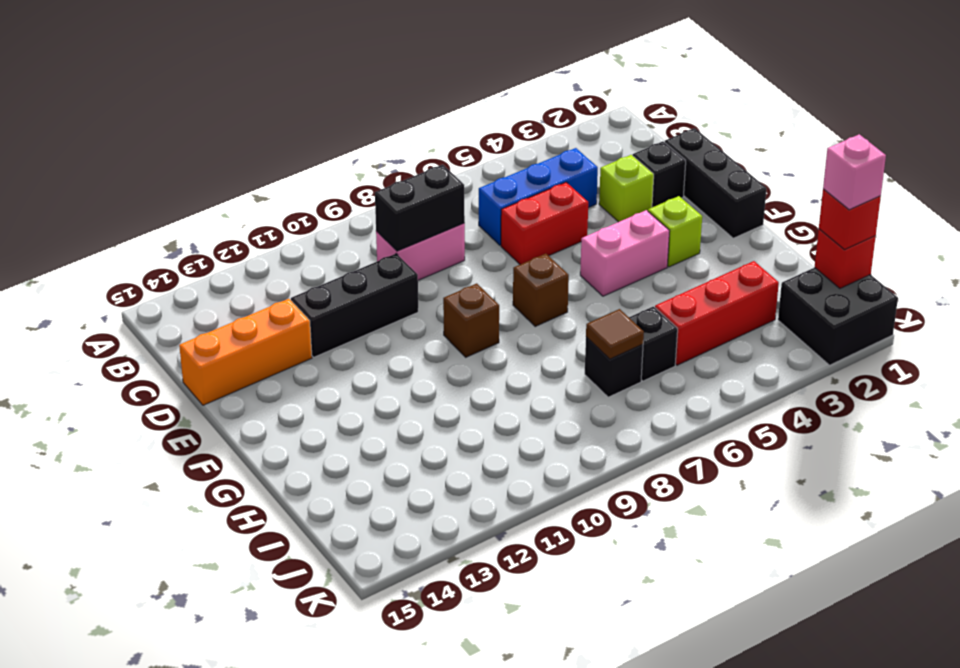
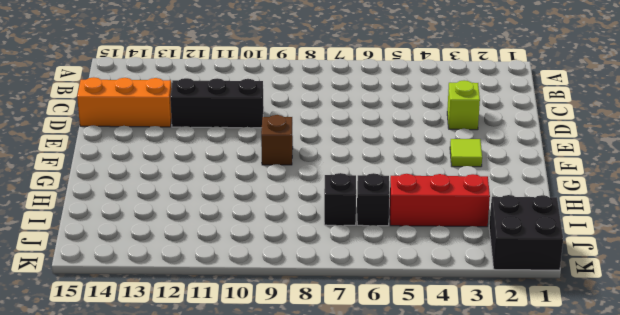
lime 1x1 tile [450,139,482,167] -> lime 1x1 brick [648,196,702,267]
none -> blue 1x3 brick [479,148,598,245]
none -> pink 1x2 brick [376,223,465,280]
none -> black 1x3 brick [665,128,767,238]

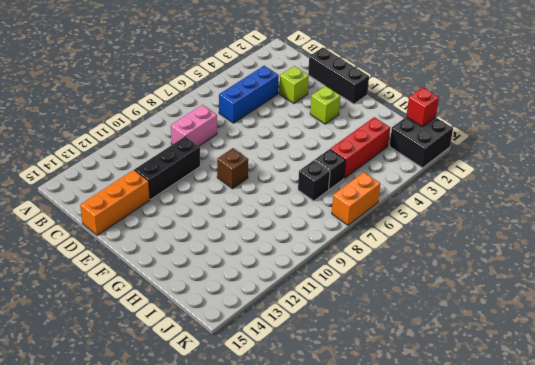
orange 1x2 brick [332,172,380,225] -> none
none -> black 1x1 brick [633,142,686,207]
none -> red 1x2 brick [501,182,588,264]
none -> pink 1x2 brick [580,210,670,296]

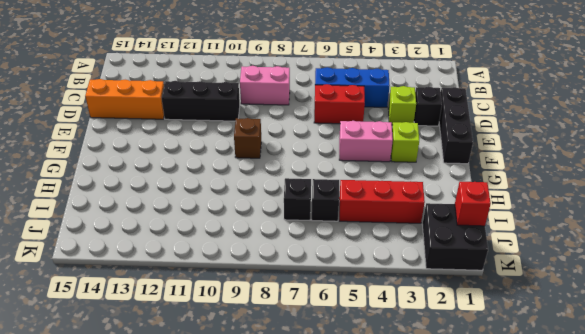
none -> brown 1x1 brick [513,254,569,326]
none -> black 1x2 brick [375,165,465,251]
none -> brown 1x1 tile [586,309,644,359]

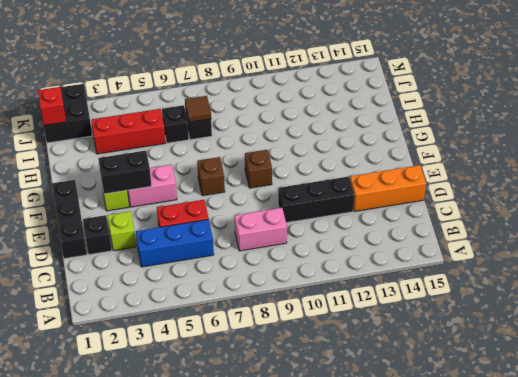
black 1x2 brick [98,151,151,194] -> black 1x2 brick moved to [375,165,465,251]
none -> red 1x1 brick [819,189,881,250]
none -> pink 1x1 brick [823,134,886,210]

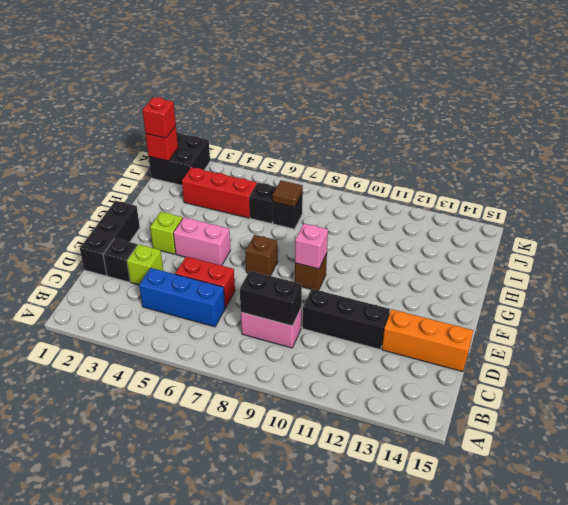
pink 1x1 brick [295,223,328,269] -> pink 1x1 brick moved to [823,134,886,210]

